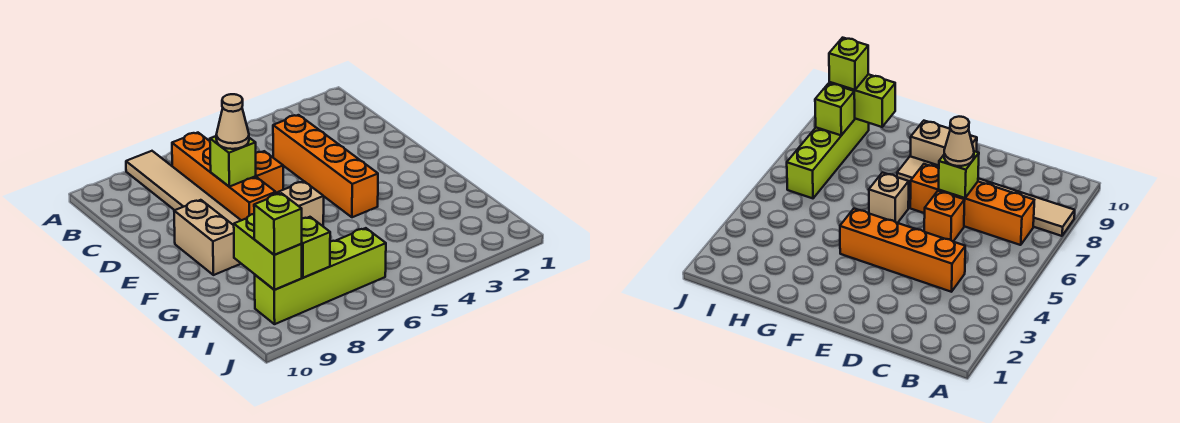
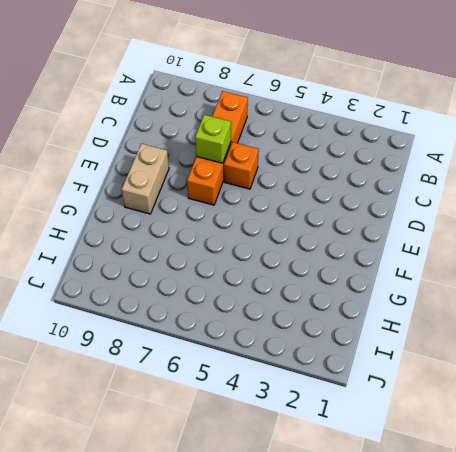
none -> tan 1x6 tile [126,151,241,225]
none -> orange 1x4 brick [273,115,378,217]
none -> tan 1x1 brick [278,181,324,226]

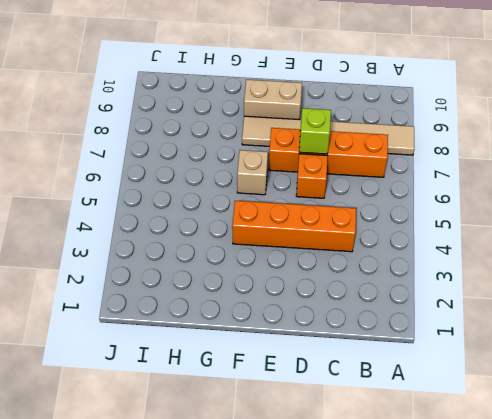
none -> lime 1x4 brick [255,228,386,324]
none -> lime 1x2 brick [234,214,302,290]
none -> lime 1x1 brick [302,217,330,278]

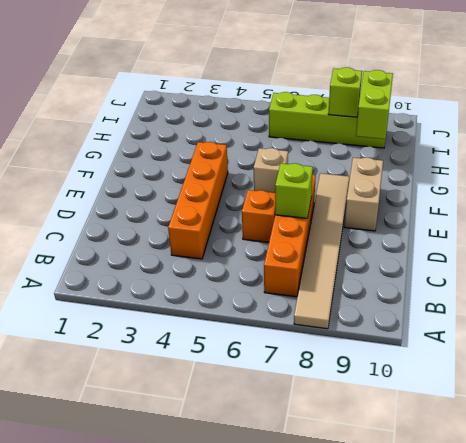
none -> tan 1x1 cone [216,94,249,149]
none -> lime 1x1 brick [254,193,302,255]

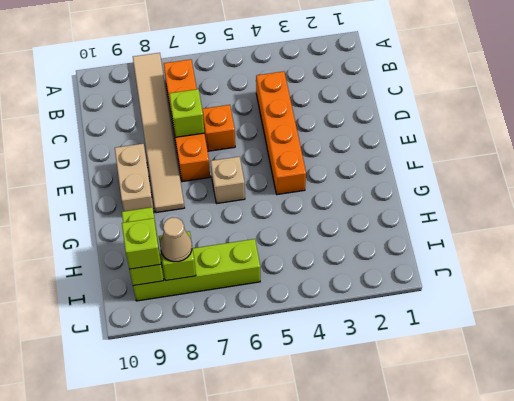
tan 1x1 cone [160,217,192,262] -> tan 1x1 cone moved to [216,94,249,149]

